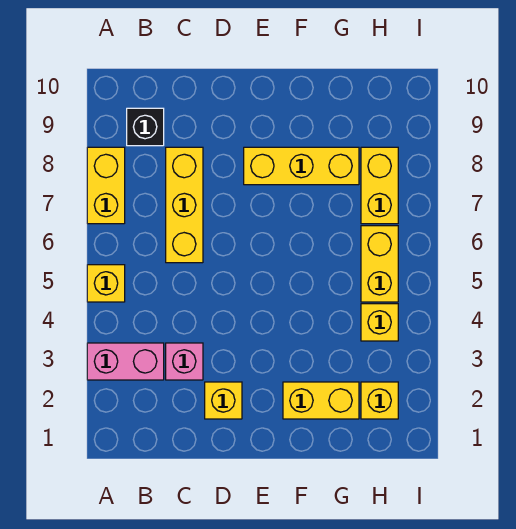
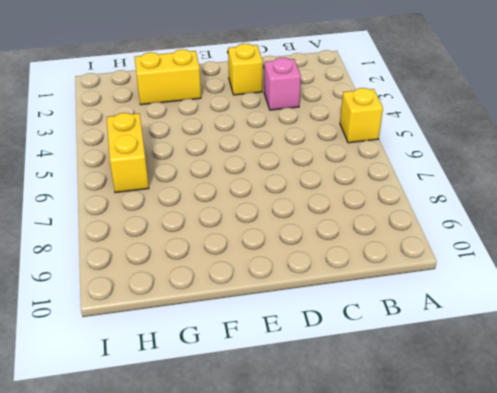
none -> pink 1x2 brick [87,343,164,380]
none -> yellow 1x2 brick [87,147,125,224]
none -> black 1x1 brick [127,108,164,146]

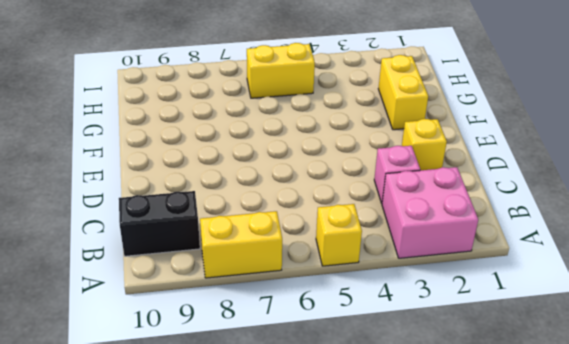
pink 2x2 brick [382,167,478,258] -> pink 1x2 brick [87,343,164,380]
black 1x2 brick [119,191,200,256] -> black 1x1 brick [127,108,164,146]
none -> yellow 1x3 brick [166,147,203,263]
none -> yellow 1x3 brick [244,147,359,185]
none -> yellow 1x1 brick [361,382,398,419]

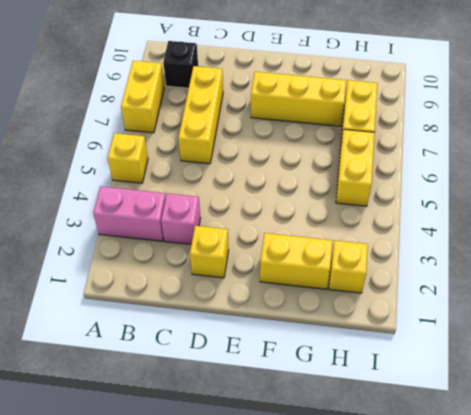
none -> yellow 1x1 brick [361,304,398,341]

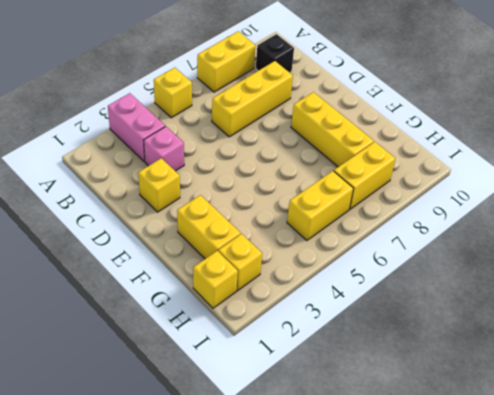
yellow 1x1 brick [193,251,238,308] -> yellow 1x1 brick moved to [361,304,398,341]

